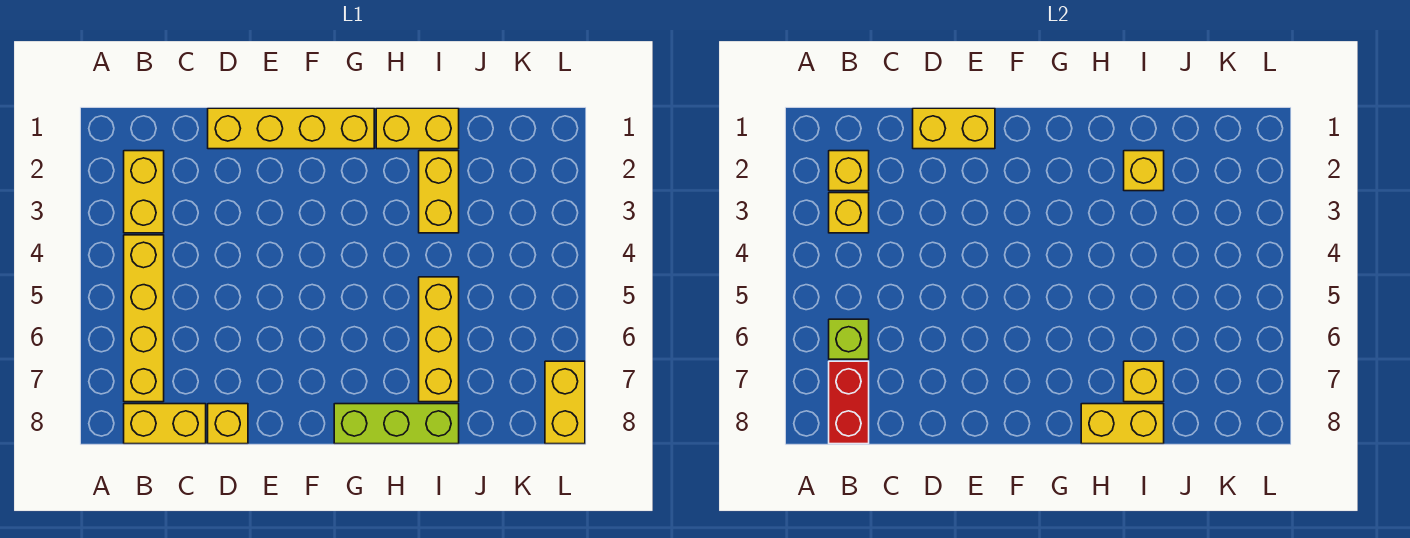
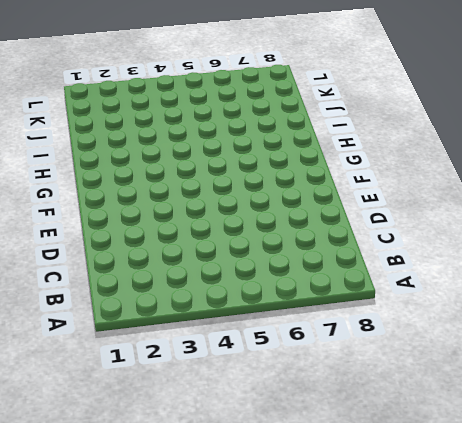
none -> yellow 1x2 brick [124,151,164,233]
none -> yellow 1x4 brick [124,235,164,402]
none -> yellow 1x2 brick [124,404,206,444]

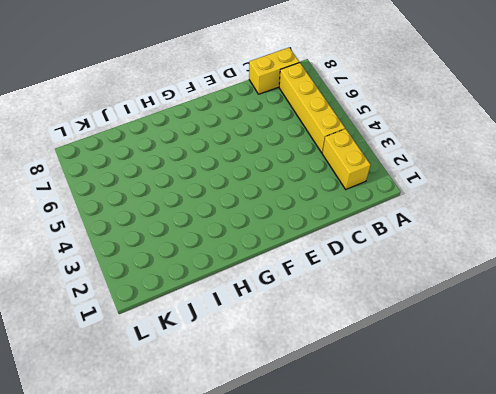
none -> yellow 1x4 brick [208,108,374,149]
none -> yellow 1x1 brick [208,404,248,444]
none -> lime 1x3 brick [334,404,459,444]

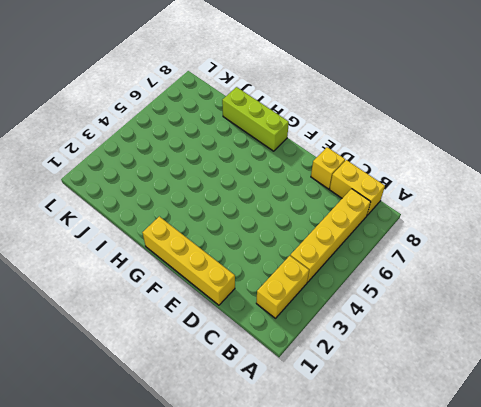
none -> yellow 1x2 brick [376,108,459,149]
none -> yellow 1x2 brick [419,151,459,233]
none -> yellow 1x3 brick [419,277,459,402]

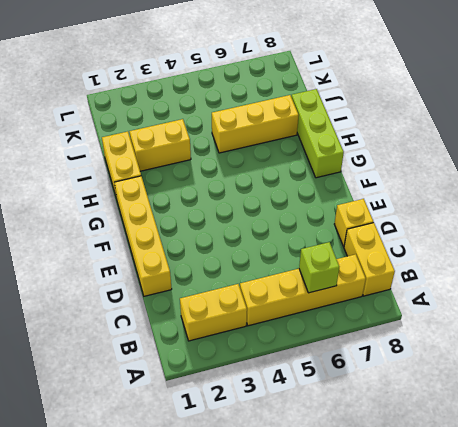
none -> yellow 1x2 brick [545,361,585,444]
none -> yellow 1x1 brick [829,151,869,191]
none -> yellow 1x1 brick [829,193,869,233]

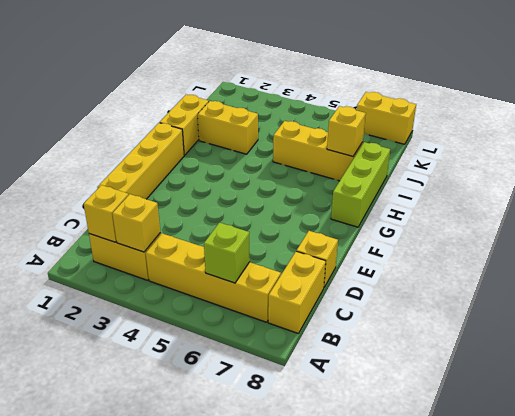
none -> red 1x2 brick [829,361,869,444]
none -> yellow 1x2 brick [913,108,995,149]
none -> yellow 1x2 brick [1081,404,1164,444]

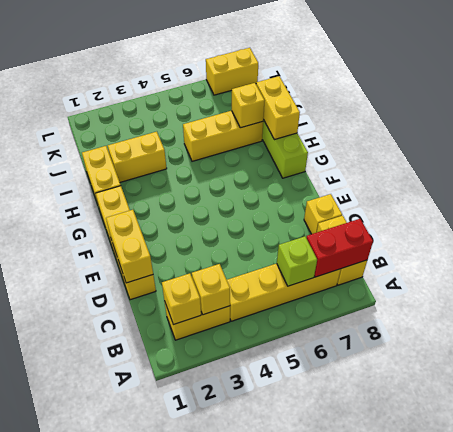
none -> yellow 1x1 brick [1124,151,1164,191]

